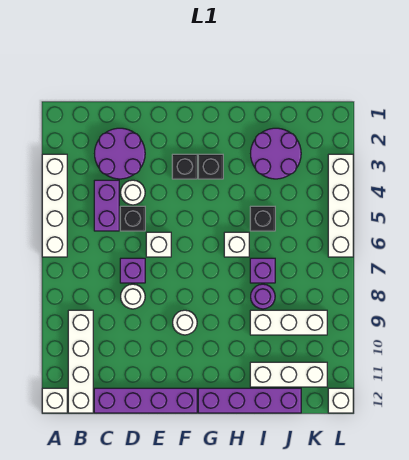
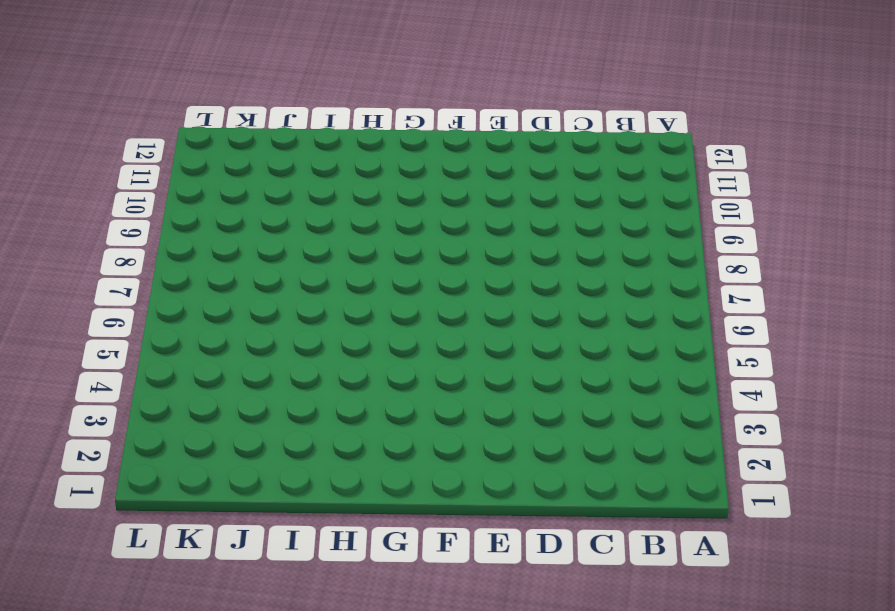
none -> white 1x4 brick [42,154,67,257]
none -> white 1x1 brick [42,388,67,413]
none -> white 1x4 brick [68,310,93,413]

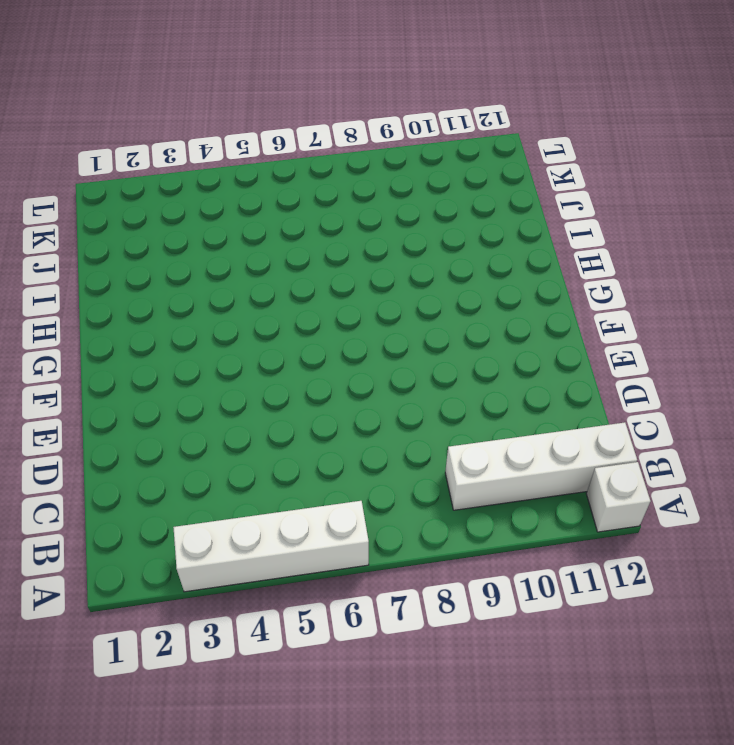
none -> purple 2x2 round brick [95,128,145,179]
none -> purple 1x2 brick [94,180,119,231]
none -> purple 1x4 brick [94,388,197,413]

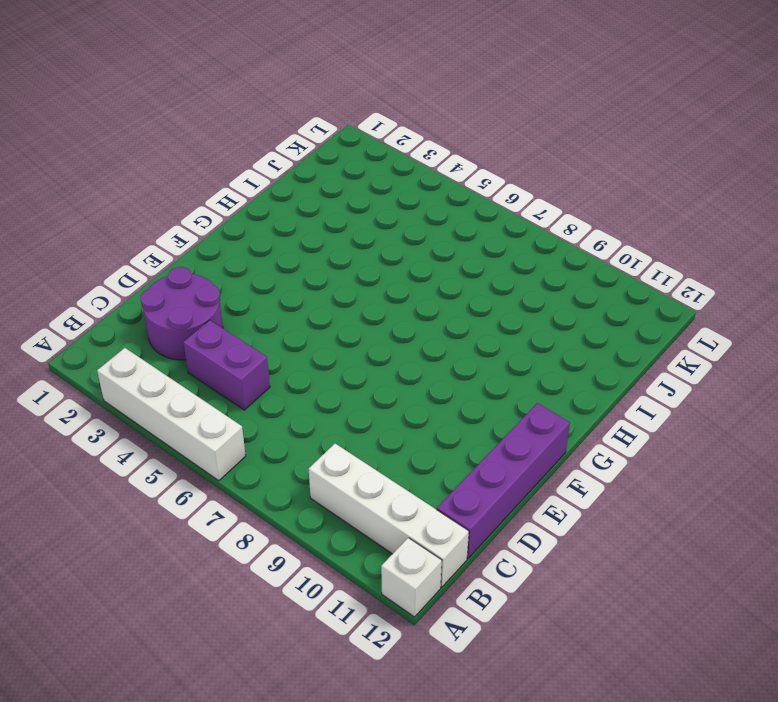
none -> white 1x1 round brick [121,180,145,205]
none -> black 1x1 brick [120,206,145,231]
none -> purple 1x1 brick [120,258,145,283]

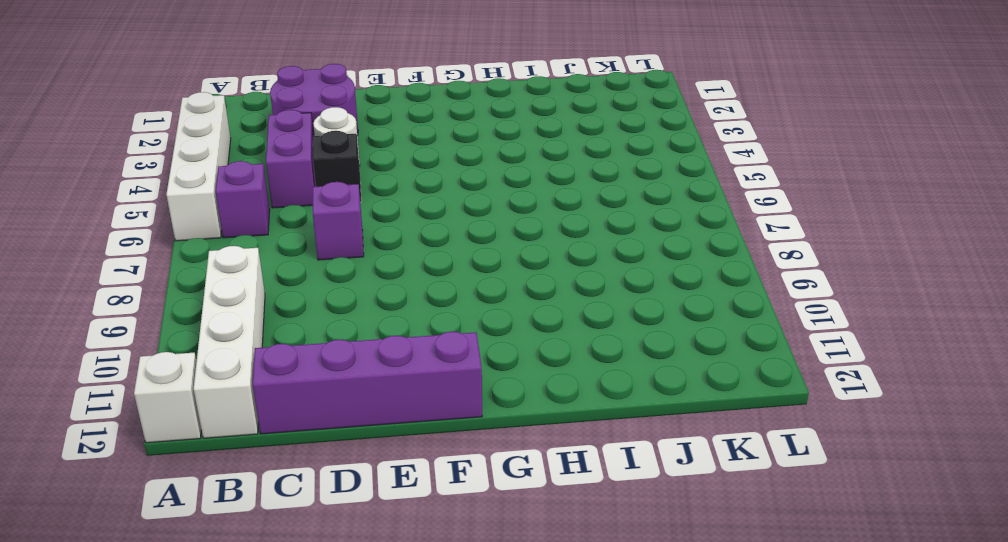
purple 1x1 brick [216,161,270,238] -> purple 1x1 brick moved to [250,258,275,283]
none -> white 1x1 round brick [121,284,145,309]
none -> white 1x1 brick [146,232,171,257]
none -> black 1x1 brick [172,154,197,179]

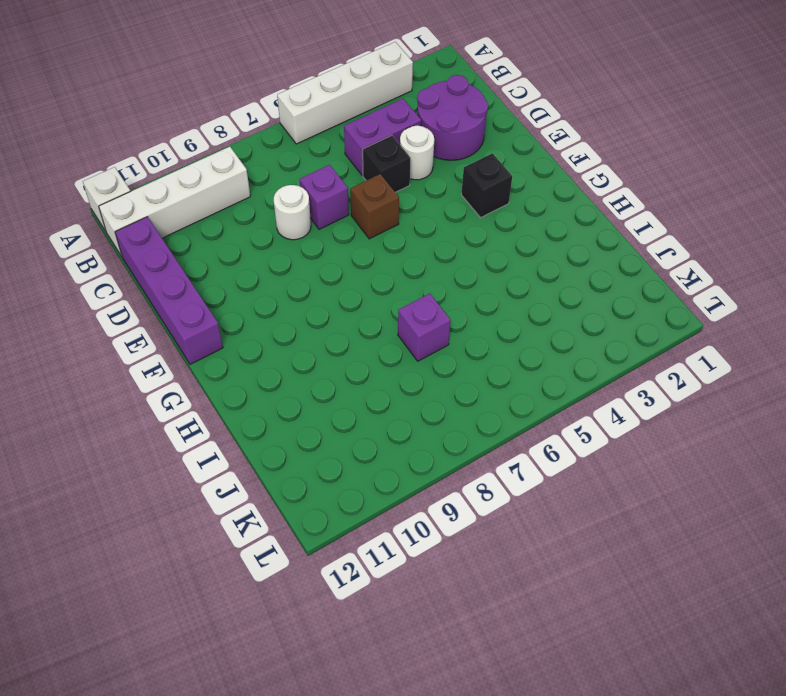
brown 1x1 brick [350,174,399,239] -> white 1x1 brick [146,232,171,257]
none -> white 1x1 round brick [173,310,197,335]
none -> black 1x1 brick [198,154,223,179]
none -> purple 1x4 brick [198,388,301,413]

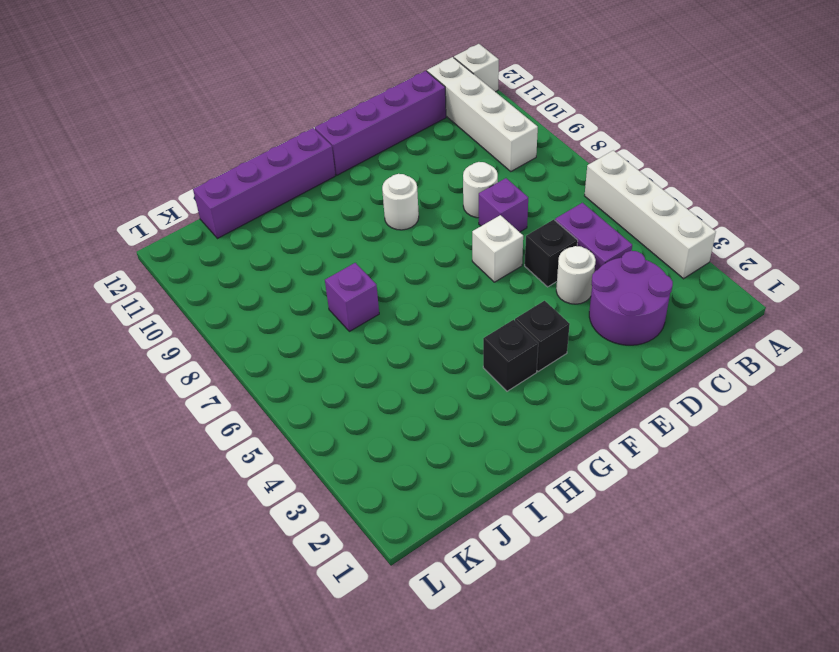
none -> white 1x1 brick [224,232,249,257]
none -> purple 2x2 round brick [251,128,301,179]
none -> black 1x1 brick [250,206,275,231]

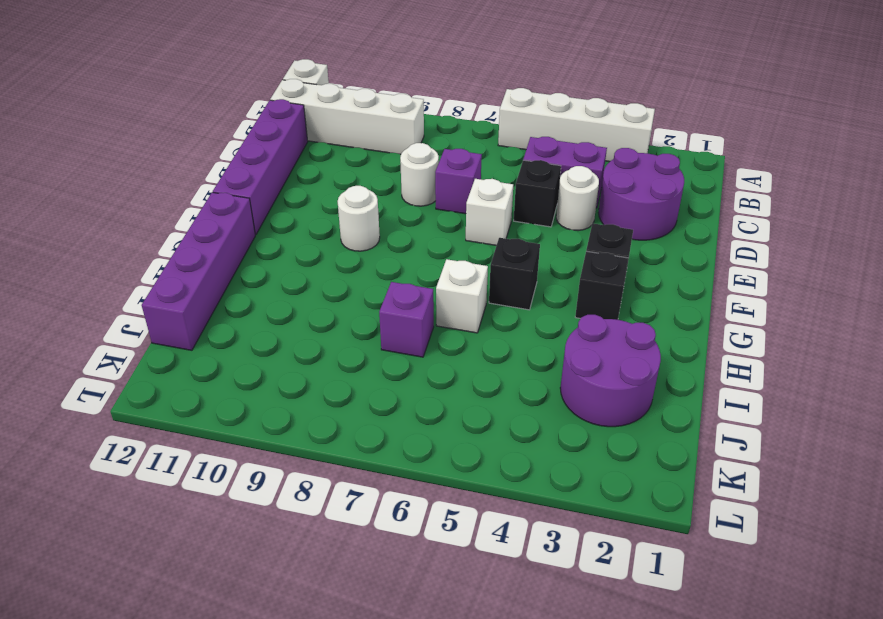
black 1x1 brick [489,238,540,310] -> black 1x1 brick moved to [250,206,275,231]
none -> purple 1x1 round brick [251,284,275,309]
none -> white 1x3 brick [250,310,327,335]
none -> white 1x3 brick [250,362,327,387]

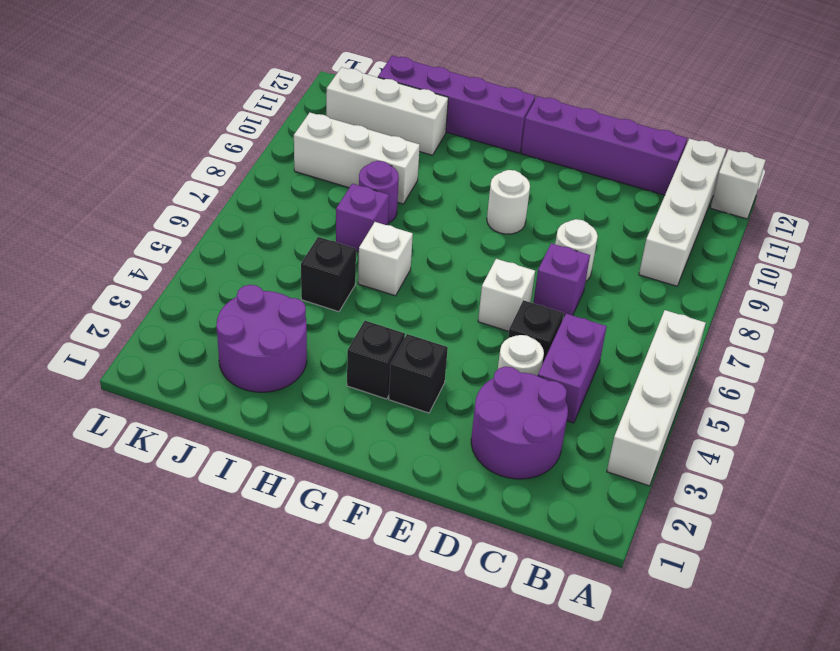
none -> white 1x4 brick [328,154,353,257]
none -> white 1x1 brick [328,388,353,413]

